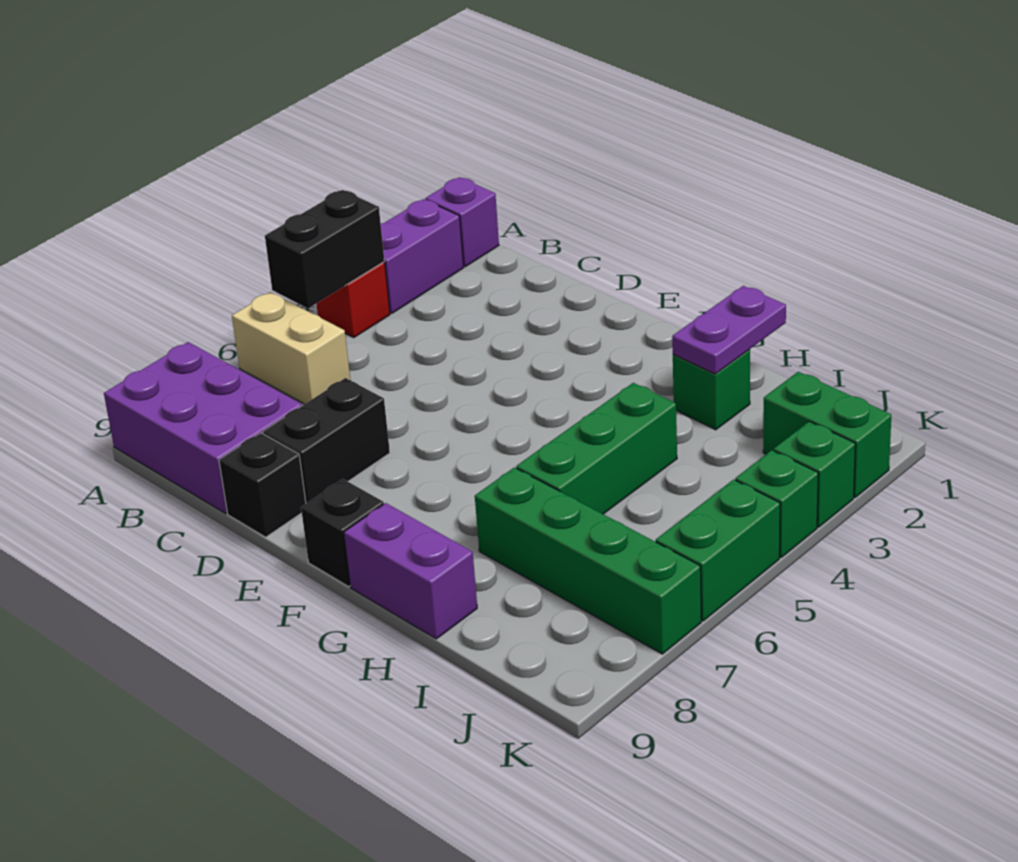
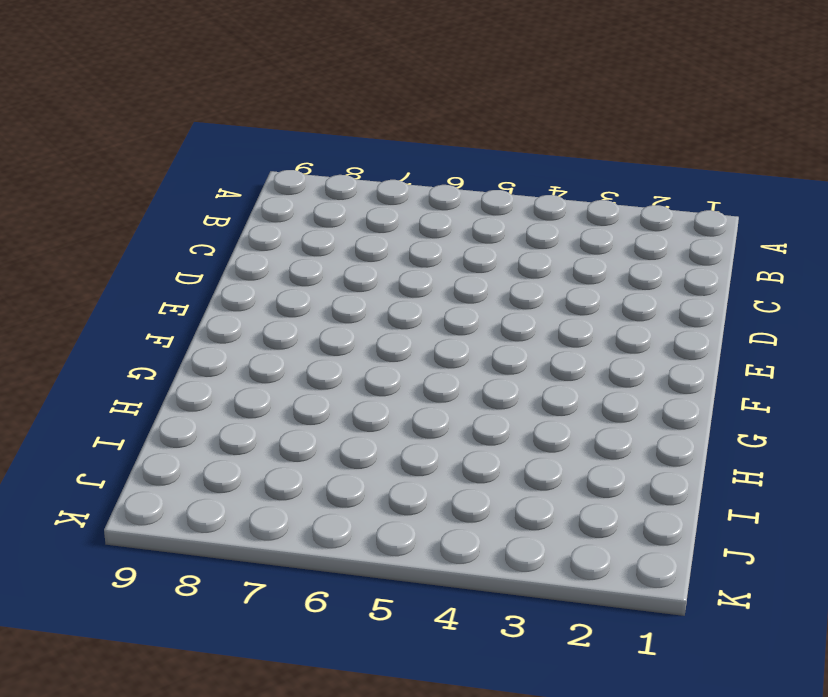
none -> purple 1x1 brick [425,177,499,267]
none -> purple 1x2 brick [381,199,464,313]
none -> red 1x1 brick [316,262,390,337]

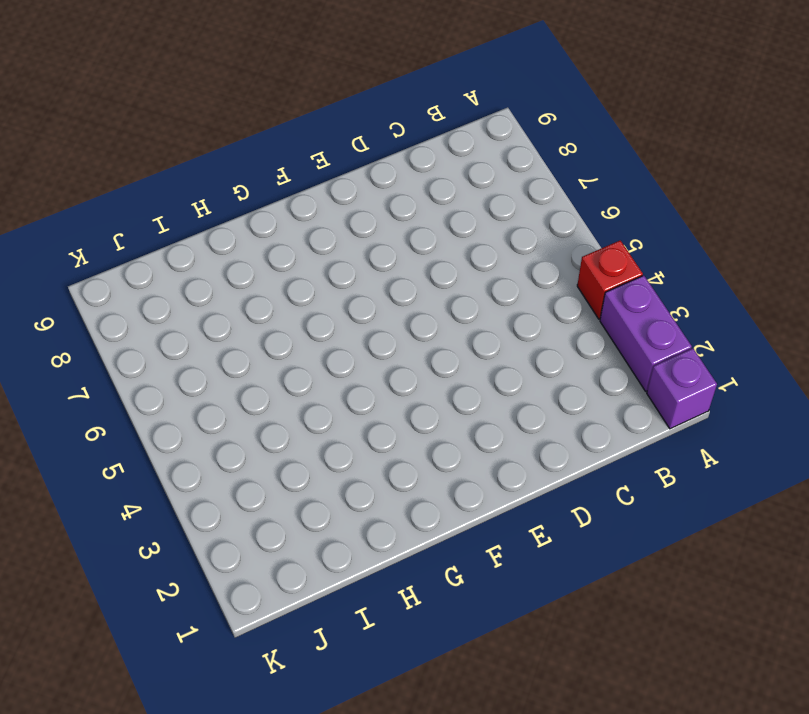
none -> tan 1x2 brick [232,292,350,404]
none -> purple 2x3 brick [104,342,302,513]
none -> black 1x2 brick [263,378,390,503]

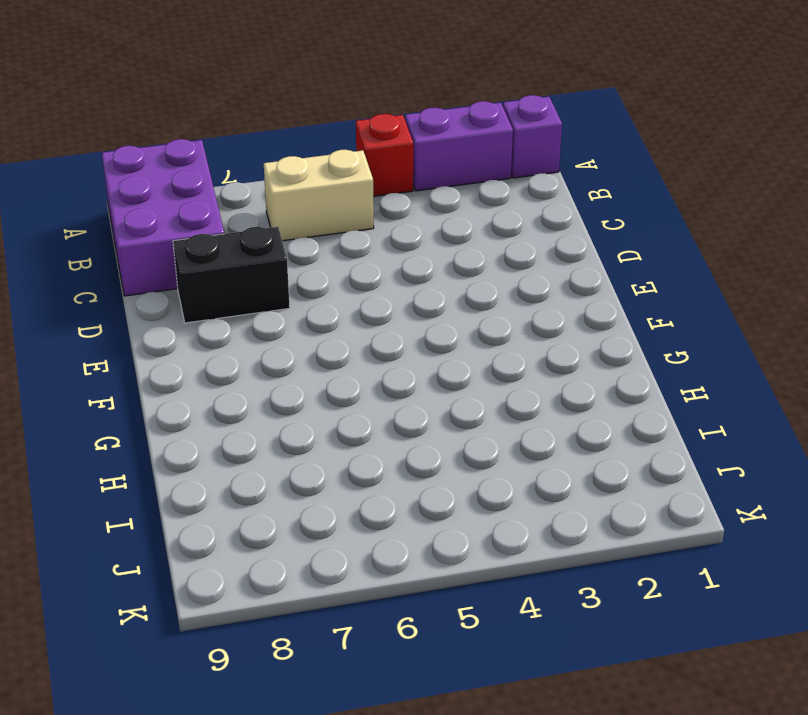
tan 1x2 brick [264,150,374,241] -> tan 1x2 brick turned to [232,292,350,404]
none -> black 1x1 brick [219,433,306,537]
none -> black 1x1 brick [301,479,384,587]
none -> purple 1x2 brick [344,503,477,639]

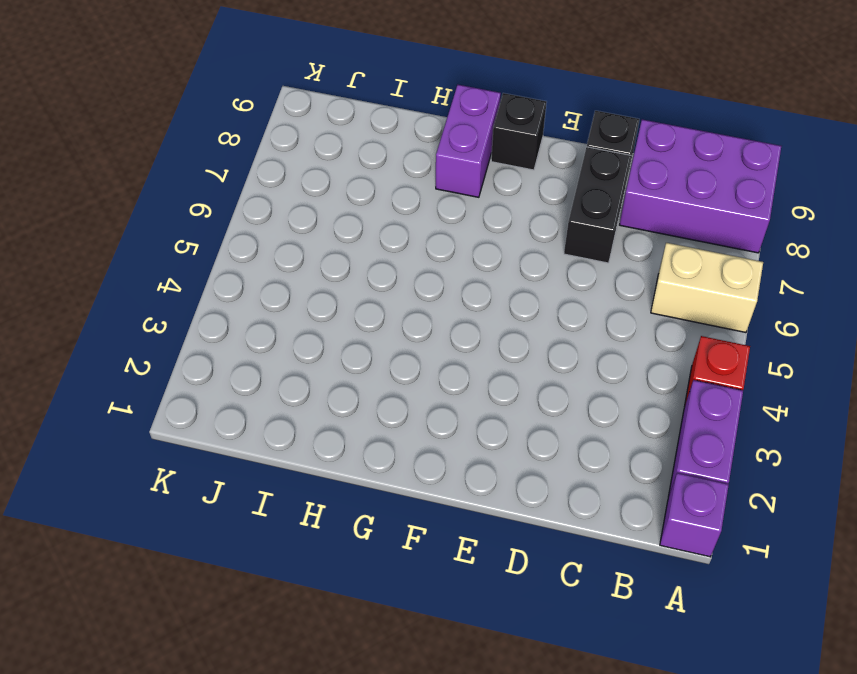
purple 1x2 brick [436,85,501,197] -> purple 1x2 brick turned to [344,503,477,639]
none -> green 1x1 brick [673,349,750,430]
none -> green 1x3 brick [516,383,677,514]
none -> green 1x4 brick [475,467,701,654]

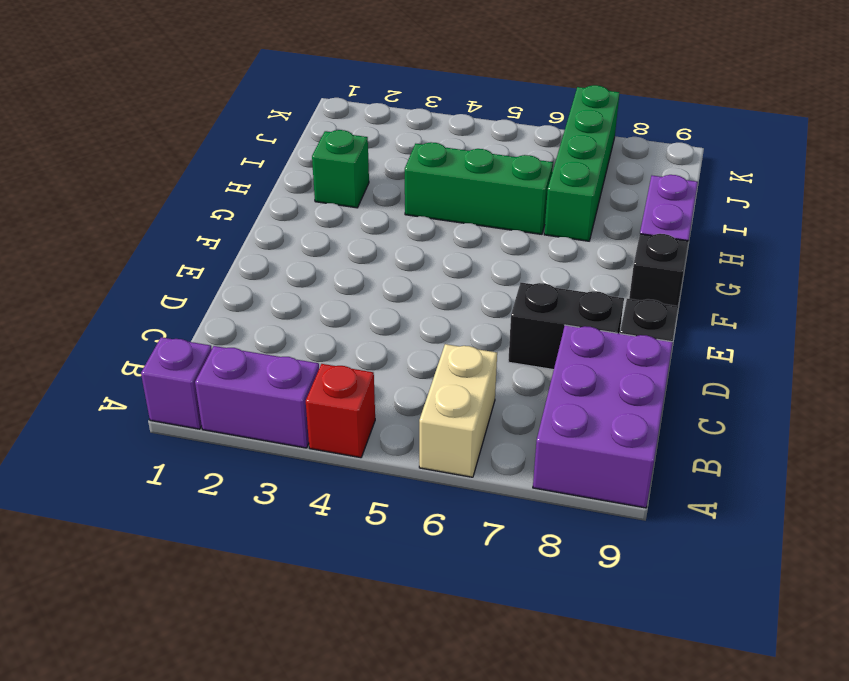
none -> green 1x2 brick [763,372,891,497]
none -> green 1x1 brick [774,421,855,527]
none -> green 1x1 brick [735,450,818,557]

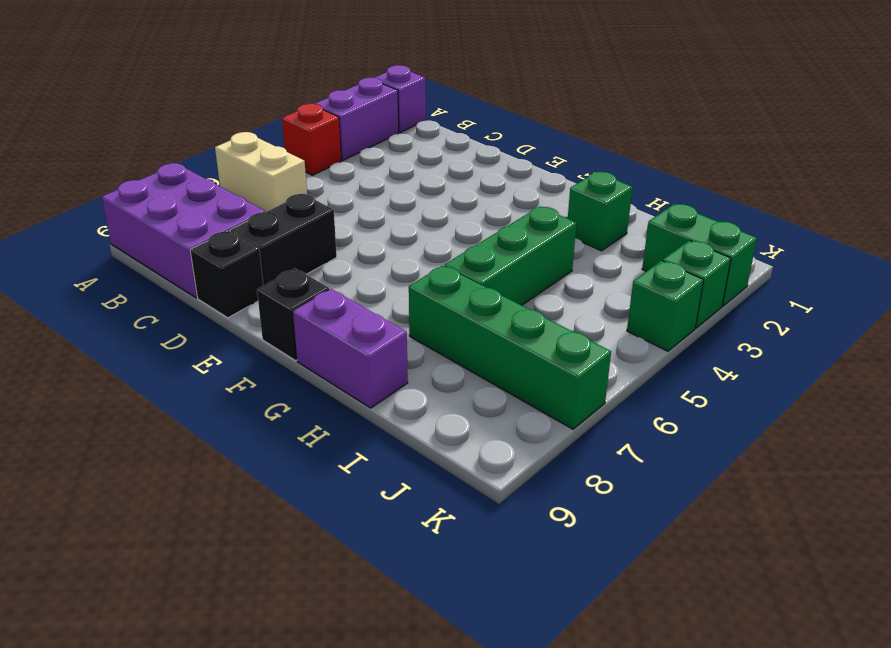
none -> green 1x2 brick [656,480,780,621]
none -> black 1x2 brick [265,190,384,308]
none -> purple 1x2 plate [672,286,786,374]

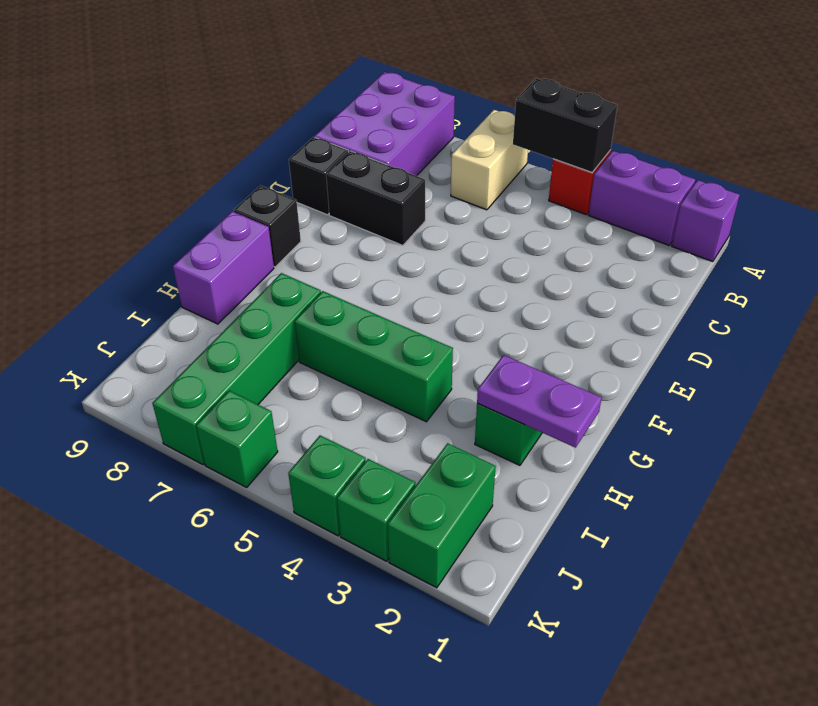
green 1x1 brick [196,391,278,487] -> green 1x2 brick [656,480,780,621]

